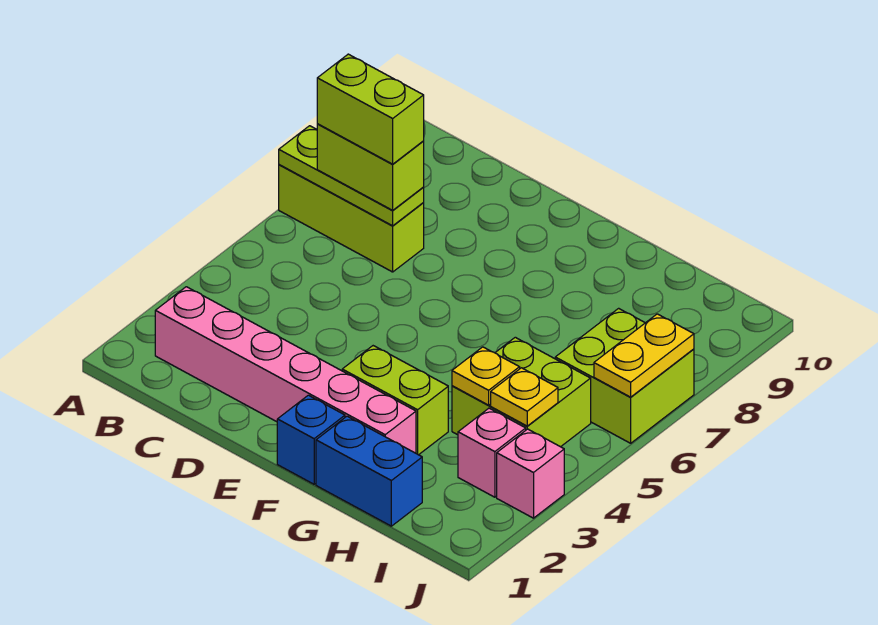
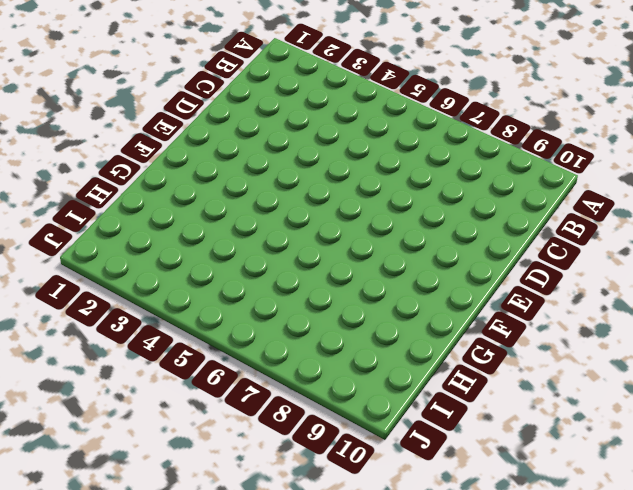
none -> lime 1x3 brick [279,165,424,272]
none -> pink 1x6 brick [155,287,416,453]
none -> blue 1x1 brick [277,395,345,484]

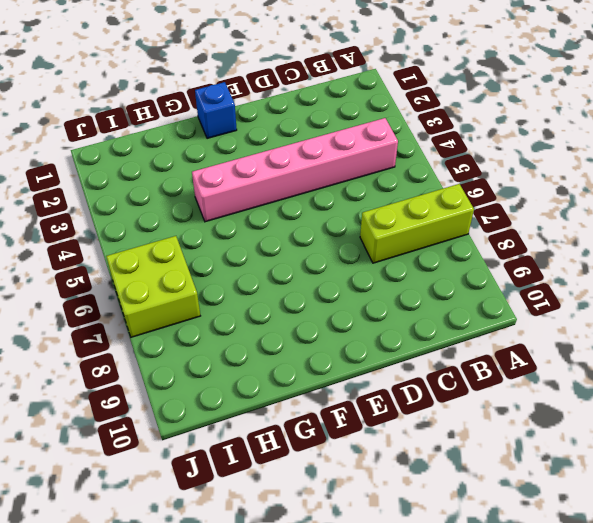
pink 1x6 brick [192,118,398,222] -> pink 1x6 brick moved to [155,287,416,453]
none -> lime 1x2 brick [342,346,448,455]
none -> blue 1x2 brick [316,416,422,526]
none -> lime 2x2 brick [452,337,591,447]

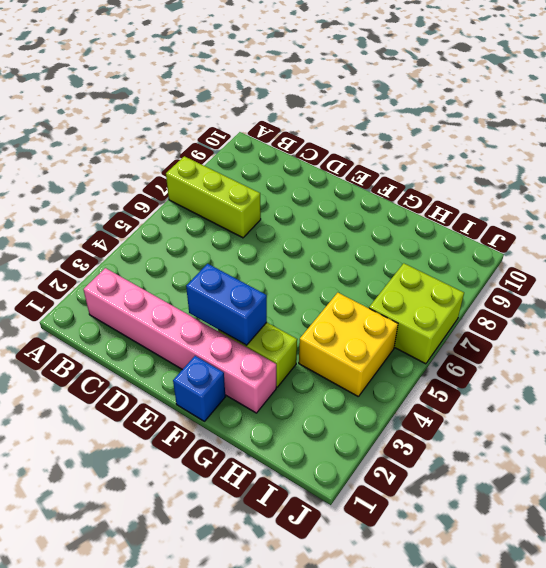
blue 1x2 brick [186,264,267,345] -> blue 1x2 brick moved to [316,416,422,526]
yellow 2x2 brick [299,293,398,396] -> lime 2x2 brick [452,337,591,447]
none -> pink 1x1 brick [458,408,526,497]
none -> pink 1x1 brick [497,429,564,518]
none -> lime 1x3 plate [279,126,424,226]

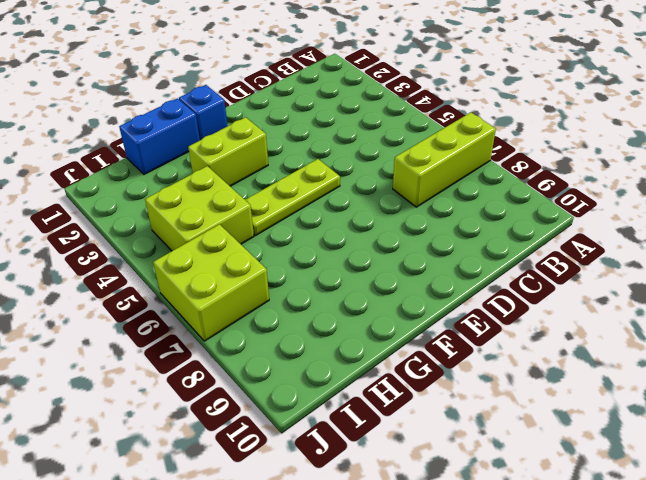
lime 1x3 plate [245,159,340,236] -> lime 1x3 plate moved to [279,126,424,226]
none -> pink 1x6 brick [155,287,416,453]
none -> pink 1x1 brick [458,408,526,497]
none -> pink 1x1 brick [497,429,564,518]

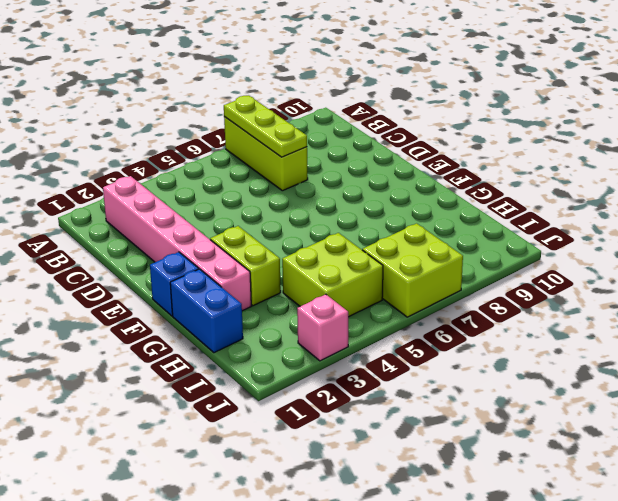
none -> pink 1x1 brick [458,408,526,497]
none -> yellow 1x1 plate [452,347,520,405]
none -> yellow 1x1 plate [491,368,558,426]

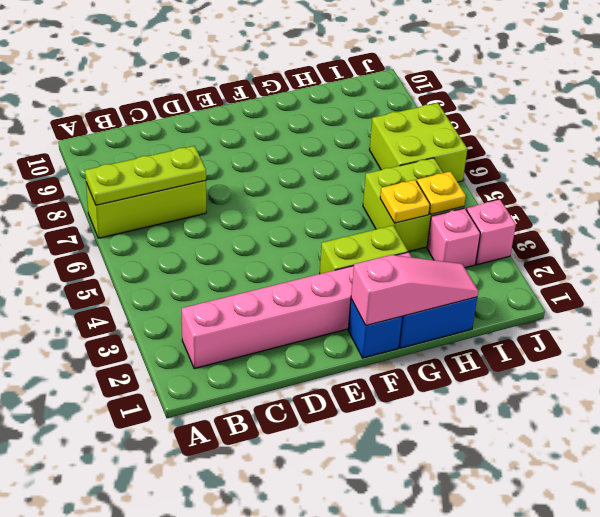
pink 1x3 slope [351,255,478,326] -> none
none -> yellow 1x2 plate [594,314,694,397]
none -> lime 1x2 brick [317,124,424,210]
none -> lime 1x2 brick [317,54,424,164]

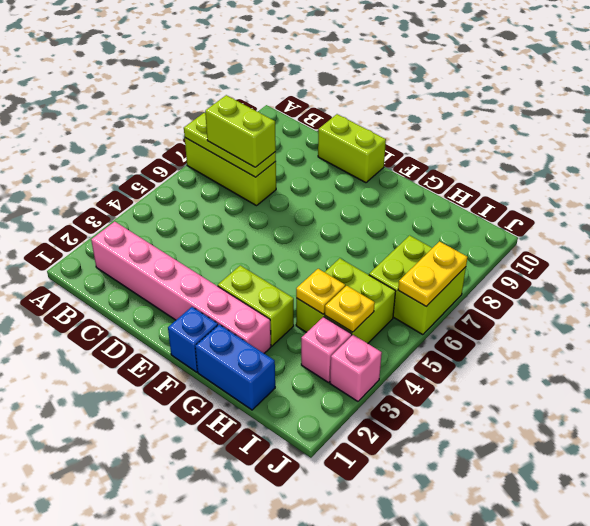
lime 1x2 brick [318,114,386,183] -> lime 1x2 brick moved to [317,54,424,164]

